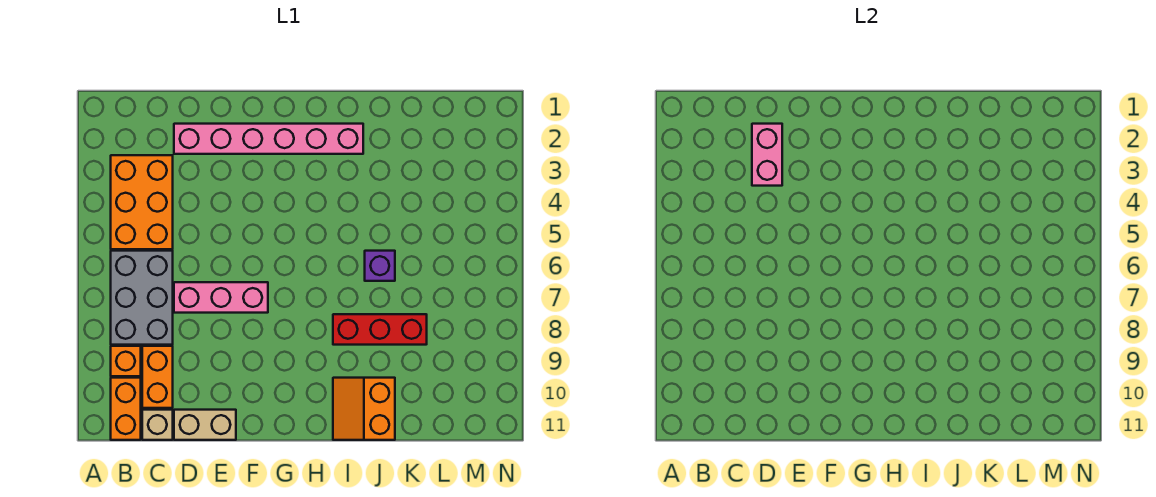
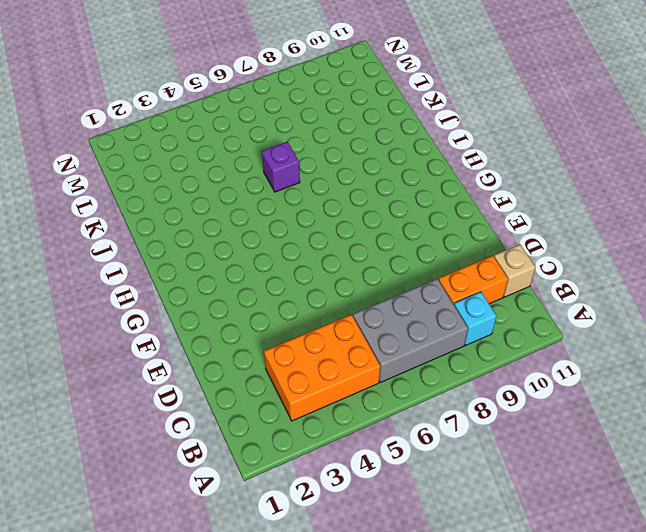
cyan 1x1 brick [454,292,497,345] -> orange 1x1 brick [111,346,141,376]
none -> orange 1x2 brick [111,378,141,440]
none -> pink 1x6 brick [174,124,363,154]
none -> pink 1x3 brick [174,282,268,313]

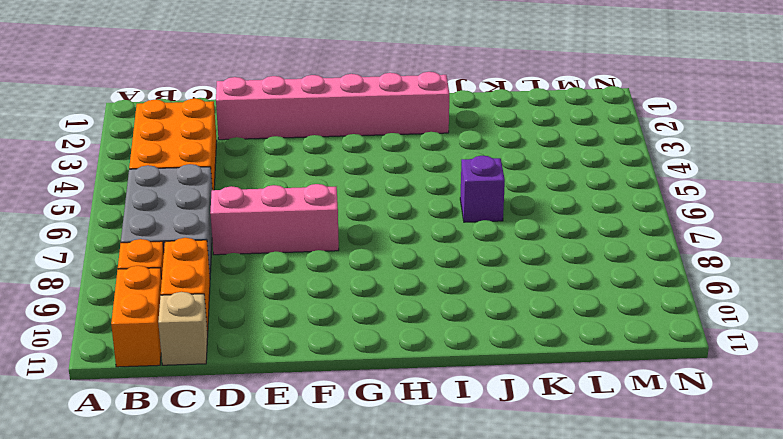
none -> tan 1x2 brick [174,410,236,440]
none -> red 1x3 brick [333,314,427,345]
none -> orange 2x2 slope [333,378,395,440]

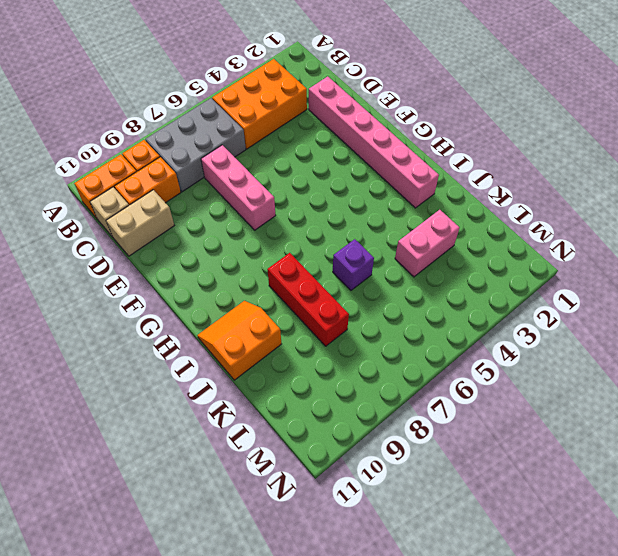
tan 1x2 brick [106,190,174,256] -> tan 1x2 brick turned to [174,410,236,440]
pink 1x2 brick [395,210,460,277] -> pink 1x2 brick moved to [752,124,782,186]

